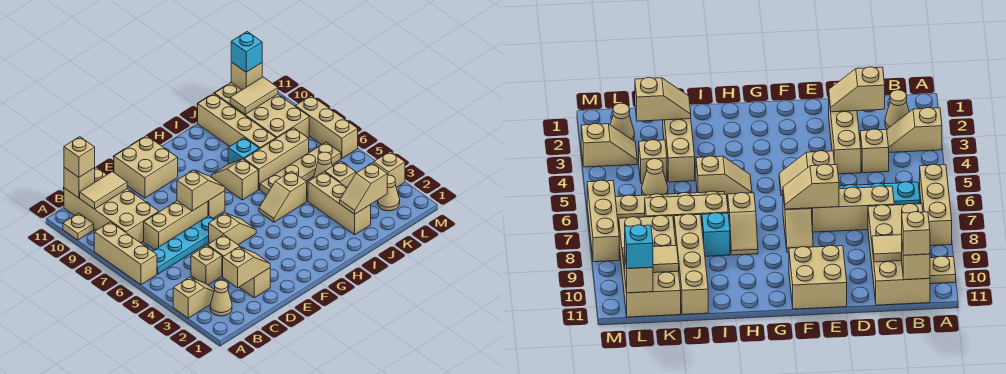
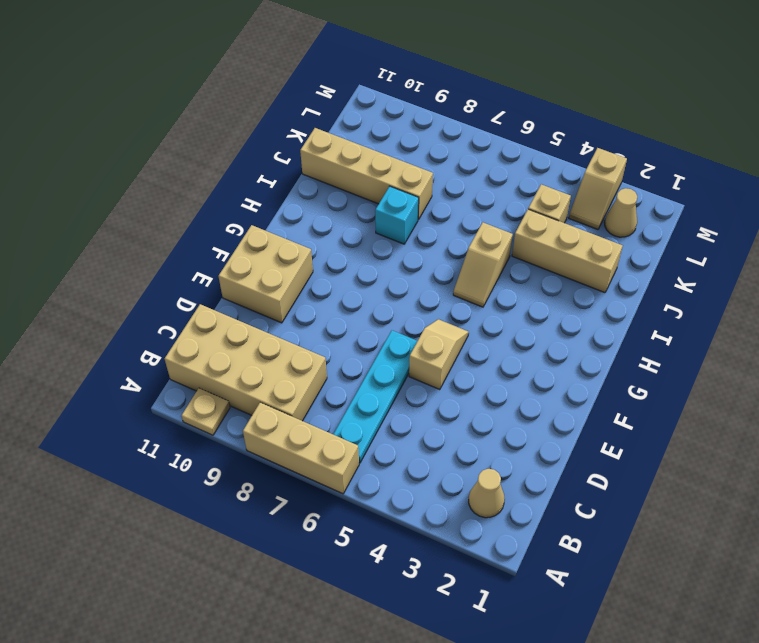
none -> tan 1x2 slope [173,277,214,318]
none -> tan 1x1 brick [191,246,222,285]
none -> tan 1x3 brick [144,201,208,250]
none -> tan 1x3 brick [208,235,270,298]

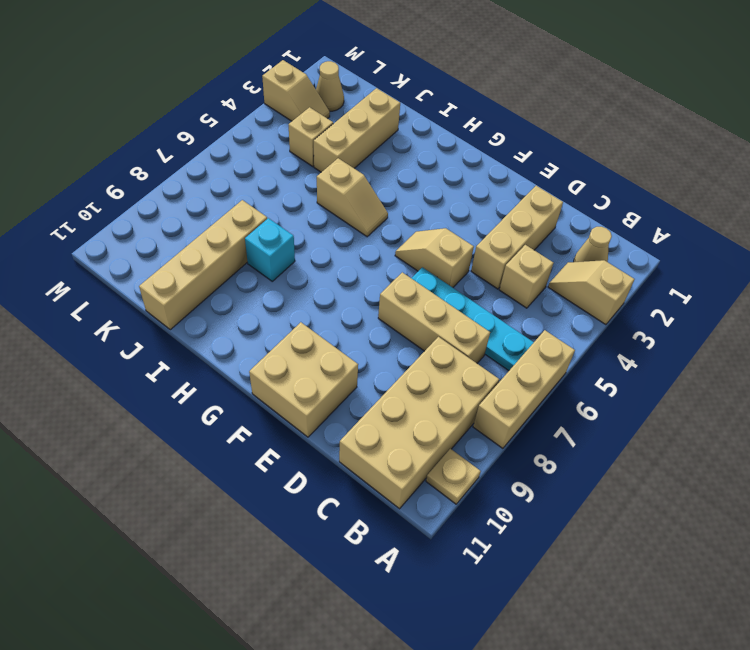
none -> tan 1x2 slope [208,191,225,218]
none -> tan 1x2 slope [212,159,258,200]
none -> tan 1x4 plate [260,142,341,195]
none -> tan 1x3 brick [244,128,309,189]

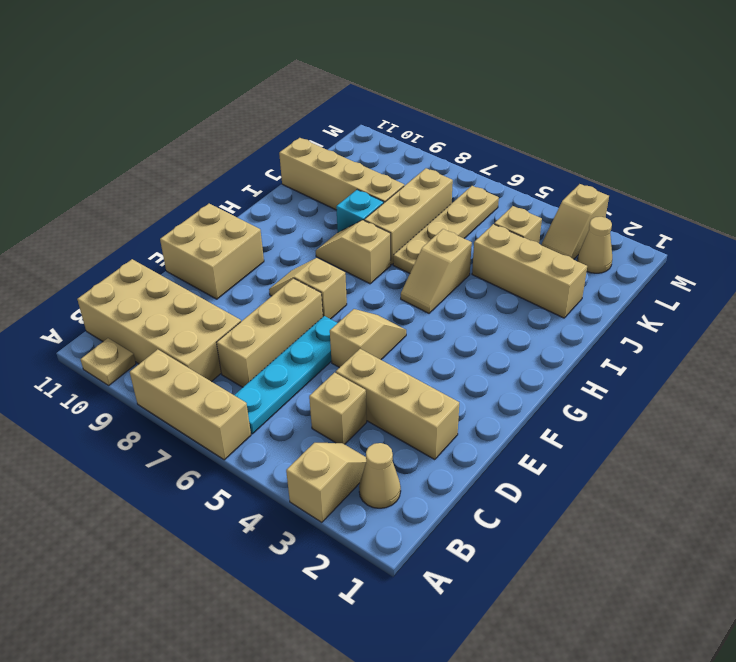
none -> tan 1x1 cone [314,152,332,178]
none -> tan 2x4 brick [214,83,309,138]
none -> tan 1x3 brick [295,96,358,159]
none -> tan 1x2 tile [80,172,127,209]

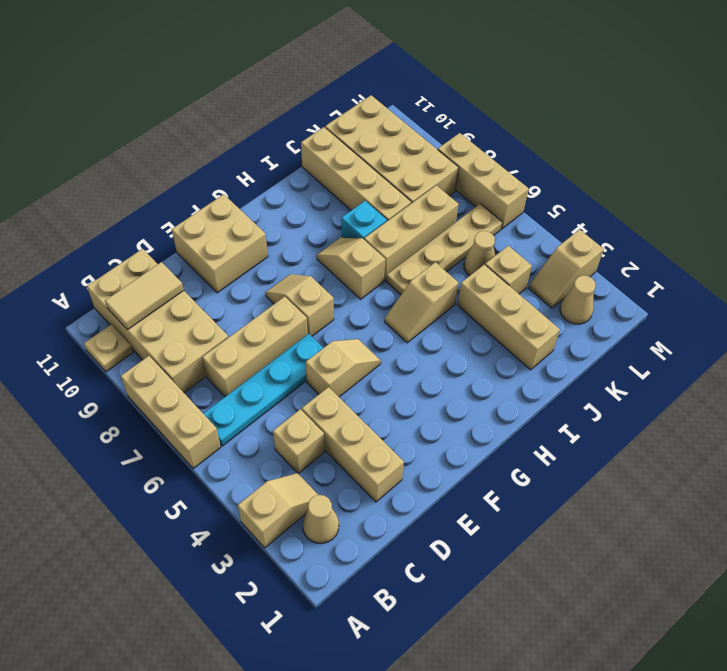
none -> tan 1x1 brick [64,167,95,198]
none -> tan 1x2 slope [223,247,270,288]
none -> tan 1x2 slope [177,170,225,211]
none -> tan 1x2 slope [340,163,387,214]

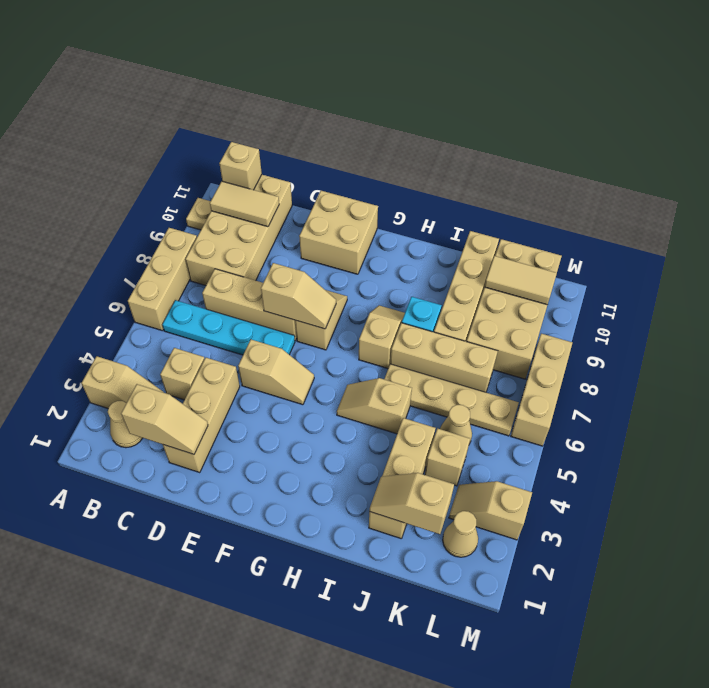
none -> tan 1x1 brick [231,62,262,90]
none -> tan 1x1 brick [64,137,95,177]
none -> cyan 1x1 brick [231,32,262,72]

